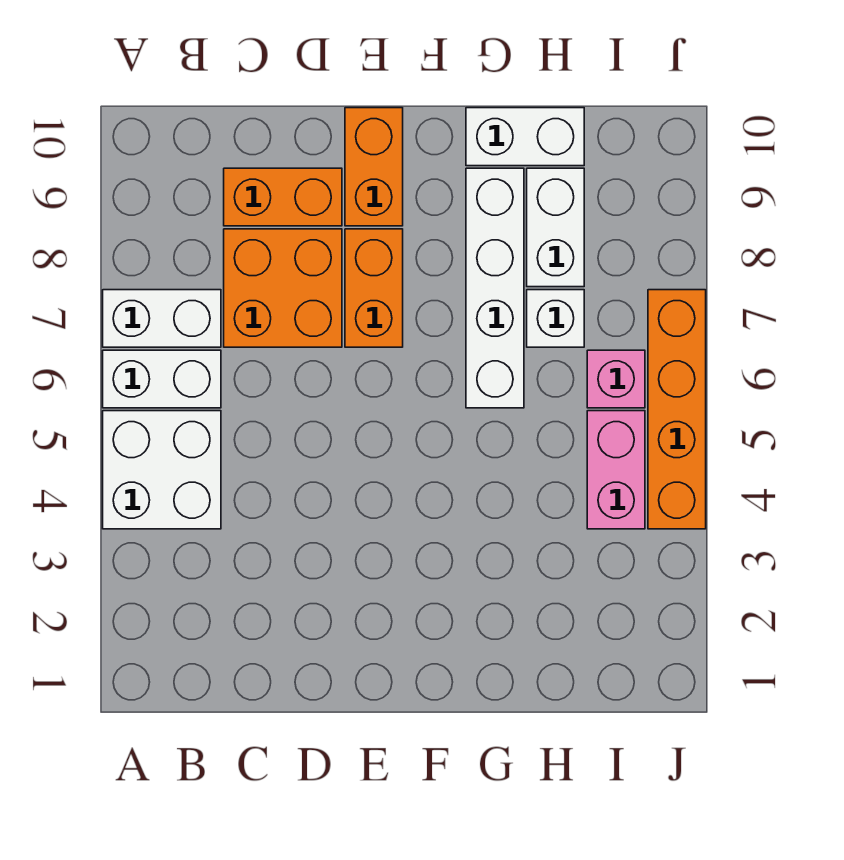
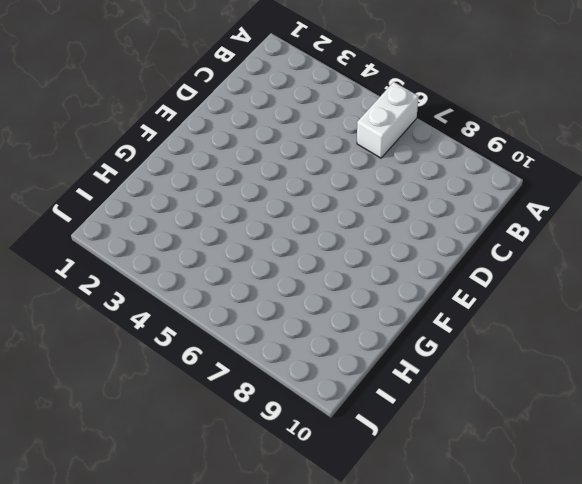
none -> white 2x2 brick [103,411,221,529]
none -> white 1x2 brick [103,290,221,347]
none -> orange 2x2 brick [224,229,342,347]

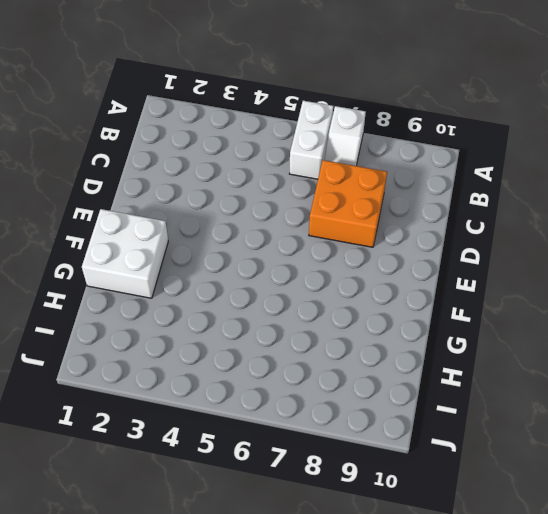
white 1x2 slope [324,106,366,166] -> white 1x2 brick [103,290,221,347]
white 2x2 brick [82,209,168,298] -> white 2x2 brick moved to [103,411,221,529]
none -> orange 1x2 brick [224,168,342,226]
none -> orange 1x2 brick [345,229,403,347]
none -> orange 1x2 brick [345,108,403,226]

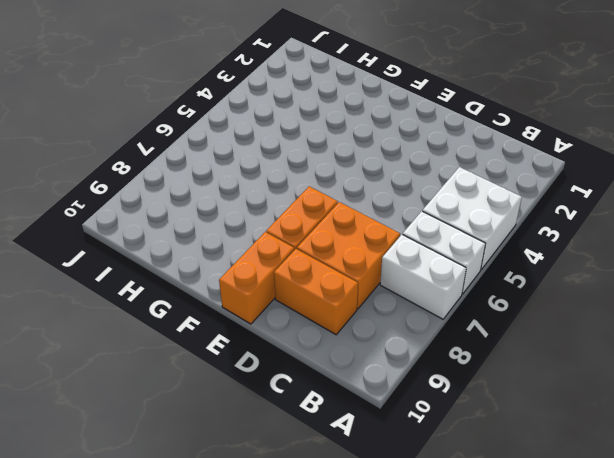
none -> white 1x4 brick [466,168,524,408]
none -> white 1x2 brick [466,108,584,166]
none -> white 1x1 brick [527,290,584,347]

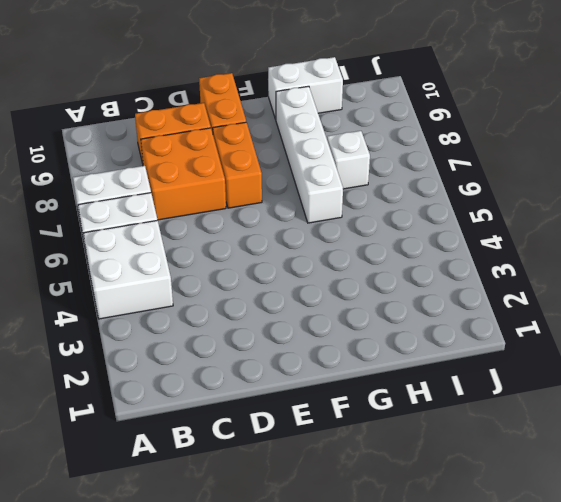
none -> white 1x2 brick [527,168,584,287]
none -> pink 1x2 brick [587,411,645,529]
none -> pink 1x1 brick [587,350,645,408]

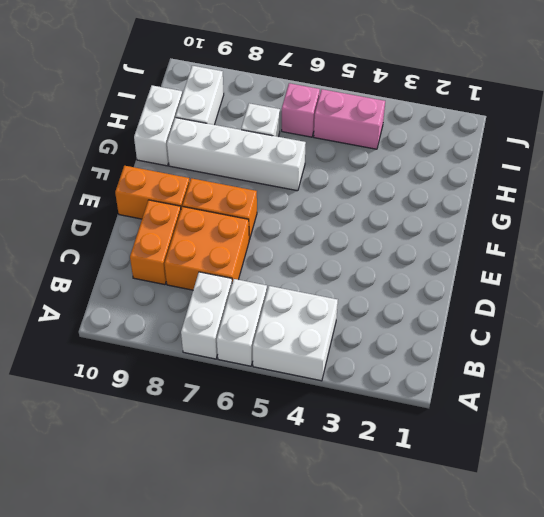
white 1x2 brick [176,66,224,125] -> white 1x2 brick turned to [527,168,584,287]
none -> orange 1x4 brick [648,290,706,529]

